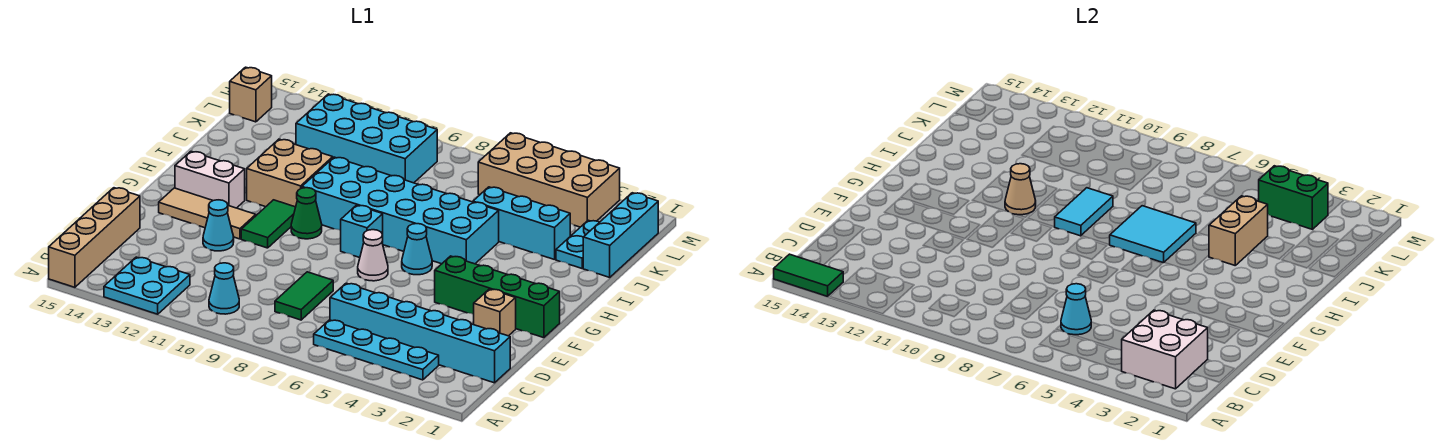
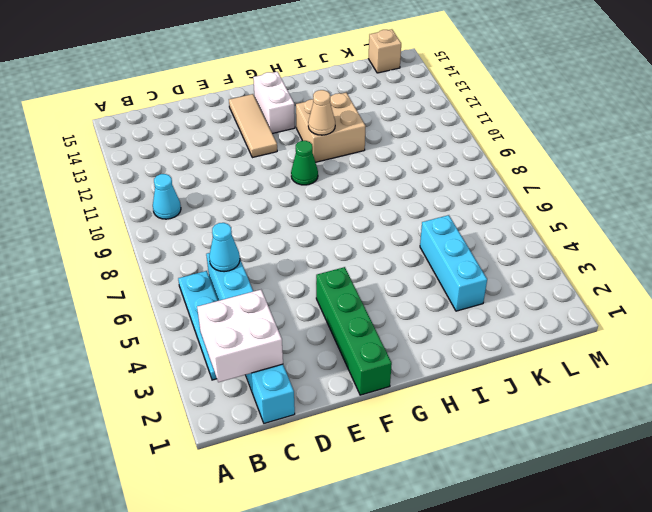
none -> cyan 2x2 plate [104,257,190,314]
none -> tan 1x4 brick [49,188,140,287]
none -> green 1x2 tile [275,272,333,320]
none -> tan 1x1 brick [474,289,516,336]

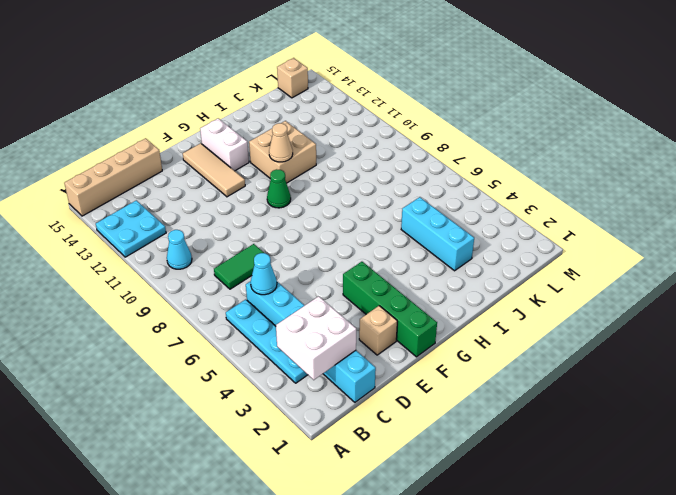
none -> cyan 1x1 cone [203,200,234,251]
none -> white 1x1 cone [358,230,388,281]
none -> green 1x2 tile [241,200,296,248]
none -> cyan 1x1 cone [402,224,432,275]

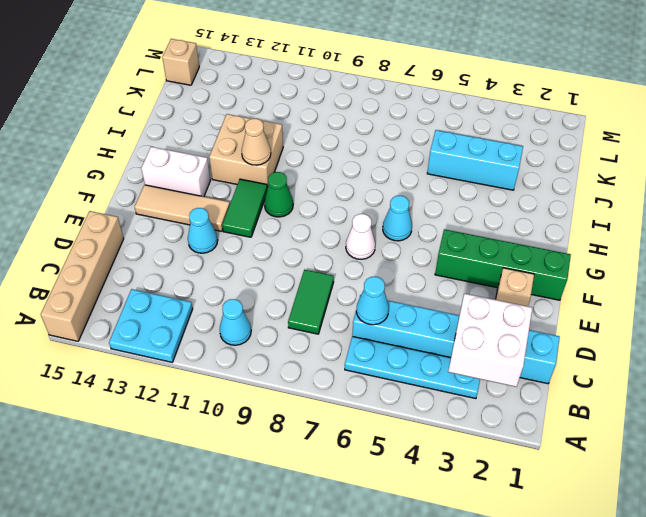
none -> cyan 1x1 brick [341,205,383,258]
none -> cyan 2x6 brick [302,157,499,264]
none -> cyan 1x3 brick [583,193,658,277]
none -> cyan 1x2 plate [556,220,599,268]

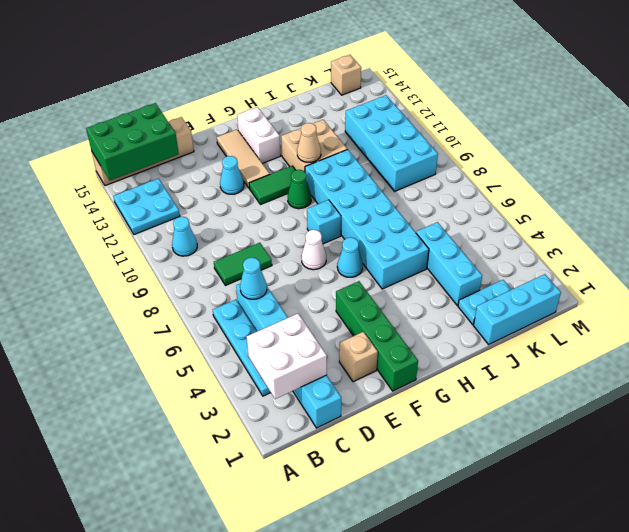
green 2x3 brick [86,103,179,180] -> green 1x2 tile [774,254,843,296]
none -> tan 2x4 brick [478,133,620,227]
none -> cyan 2x2 tile [1110,206,1196,263]
none -> cyan 1x2 tile [1055,188,1113,236]
none -> tan 1x2 brick [1209,196,1268,265]

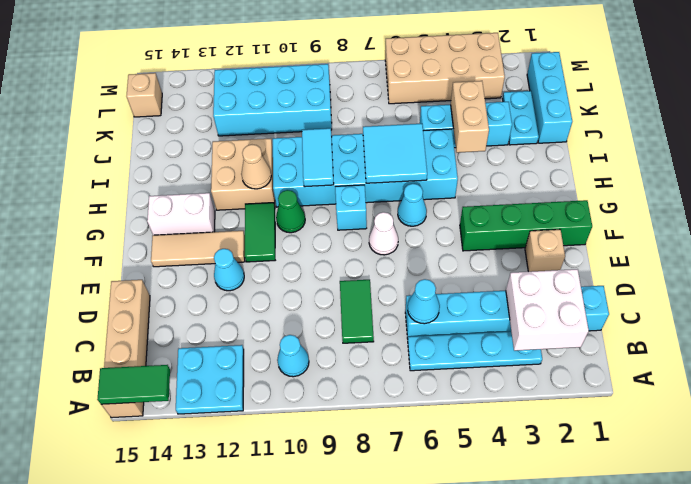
none -> green 1x2 brick [1259,166,1328,229]

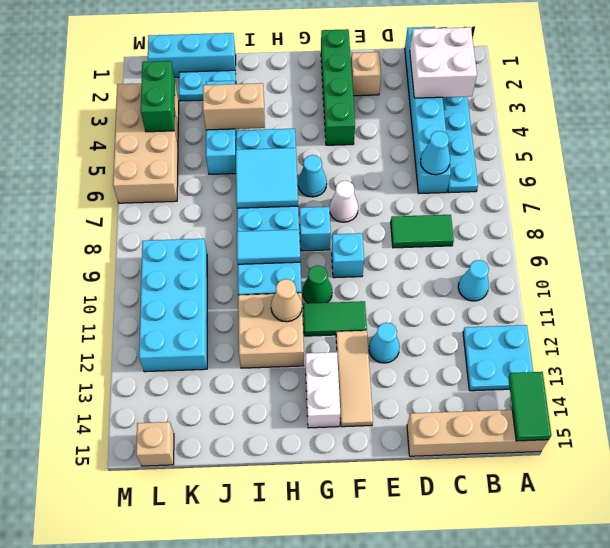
cyan 1x1 brick [332,233,364,278] -> none

